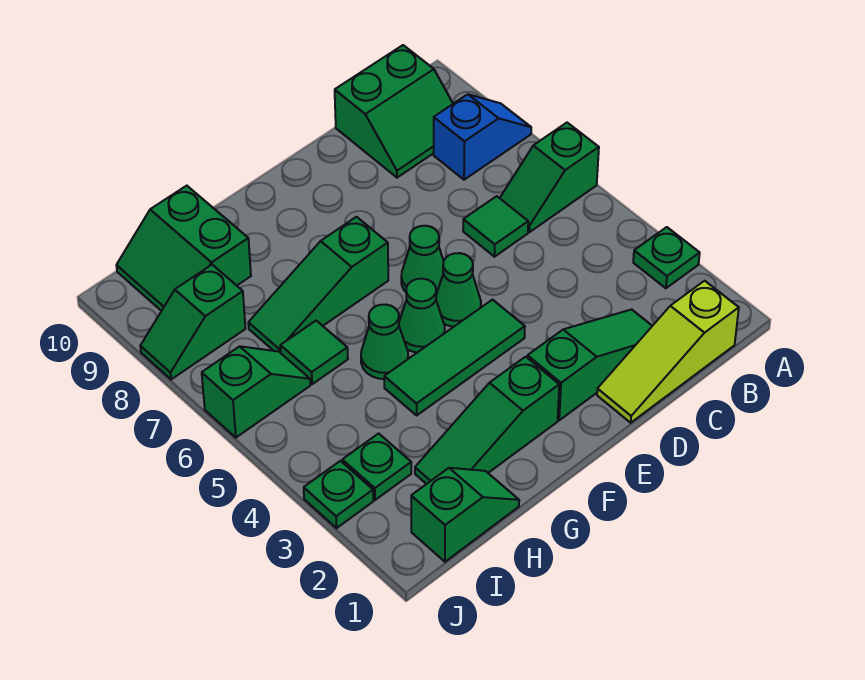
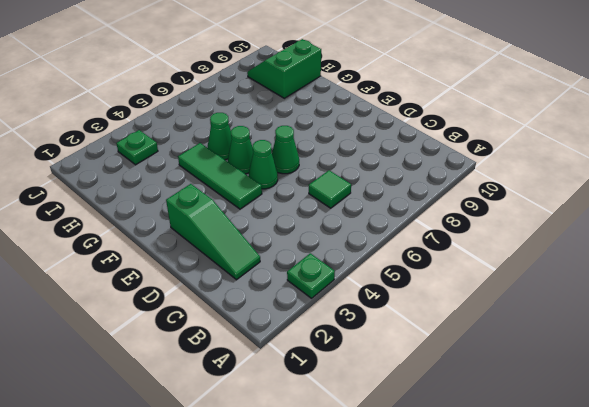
none -> green 1x2 slope [500,123,599,232]
none -> blue 1x2 slope [434,94,531,180]
none -> lime 1x3 slope [597,281,739,423]

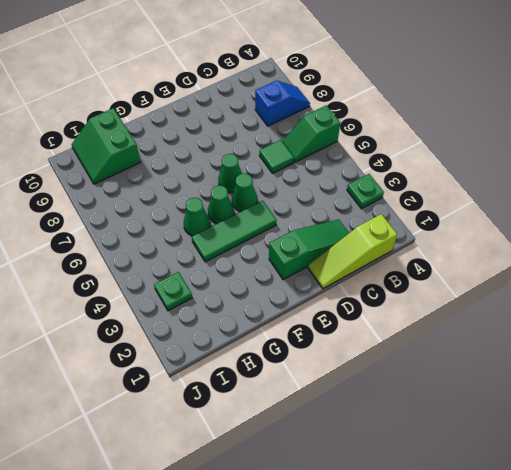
none -> green 2x2 slope [335,45,453,178]
none -> green 1x3 slope [415,357,559,484]
none -> green 1x3 slope [248,217,388,353]

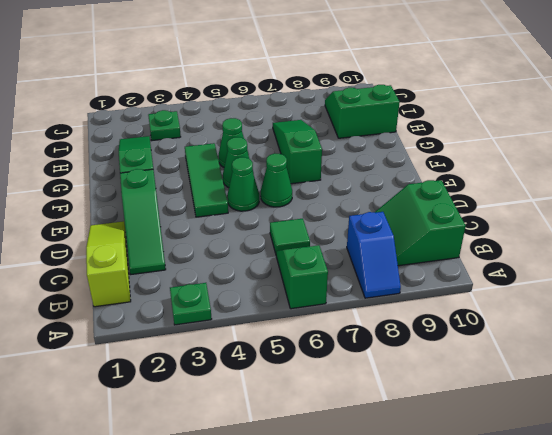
none -> green 1x2 slope [411,468,519,562]
none -> green 1x1 tile [280,321,348,384]
none -> green 1x2 slope [202,346,310,437]

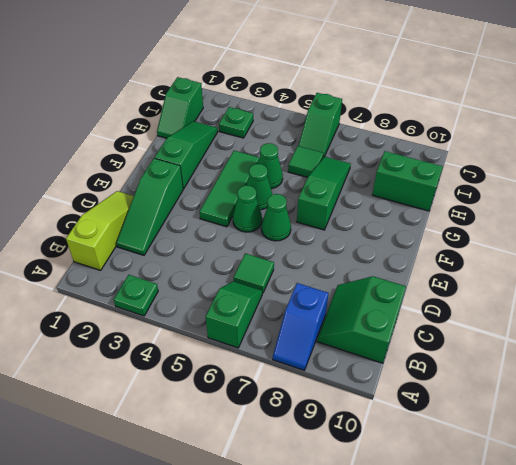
none -> green 1x2 slope [140,265,245,379]
none -> green 1x1 plate [304,461,373,528]

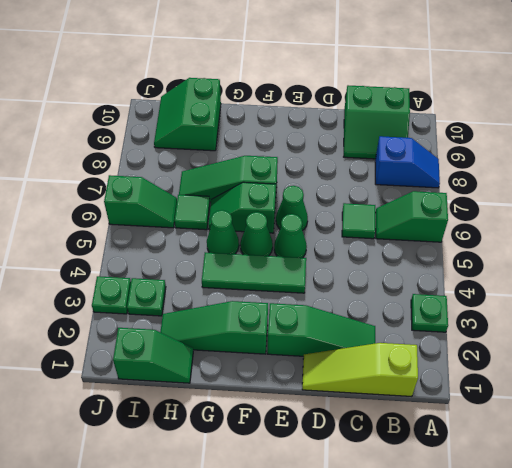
green 1x2 slope [208,182,276,233] -> green 1x2 slope moved to [140,265,245,379]

